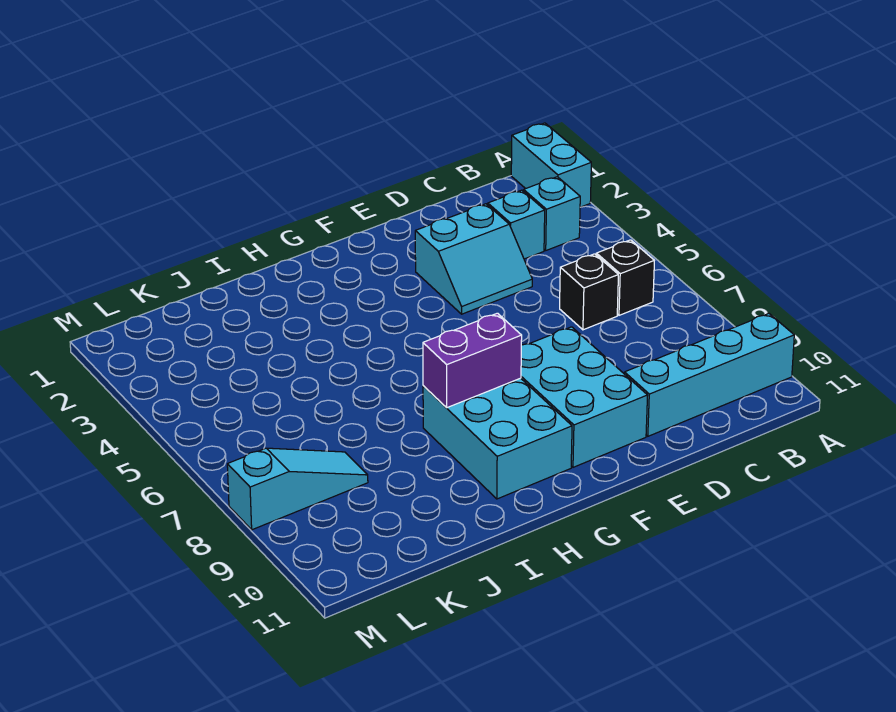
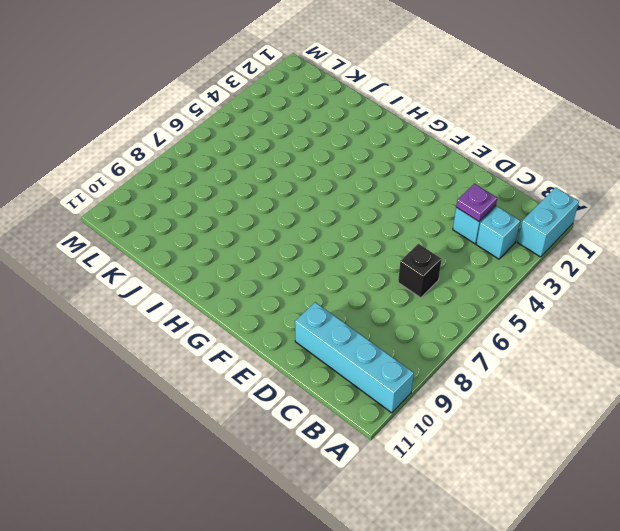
purple 1x1 plate [456,184,497,221] -> none
none -> black 1x1 brick [596,240,654,315]
none -> cyan 2x2 slope [415,204,532,314]

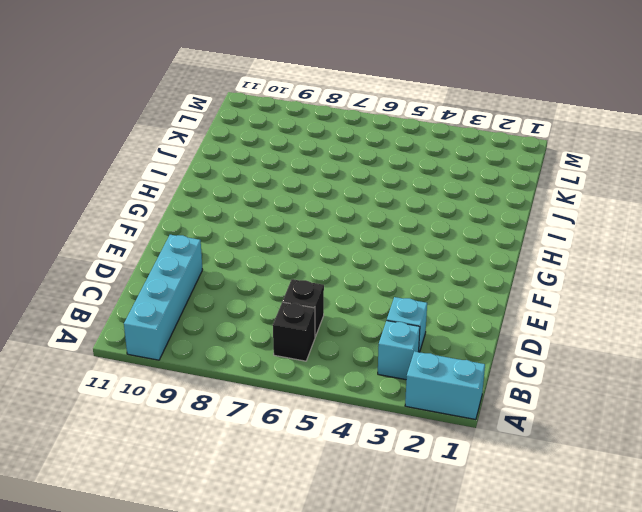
none -> cyan 2x2 slope [415,204,532,314]
none -> cyan 2x3 brick [521,327,648,467]

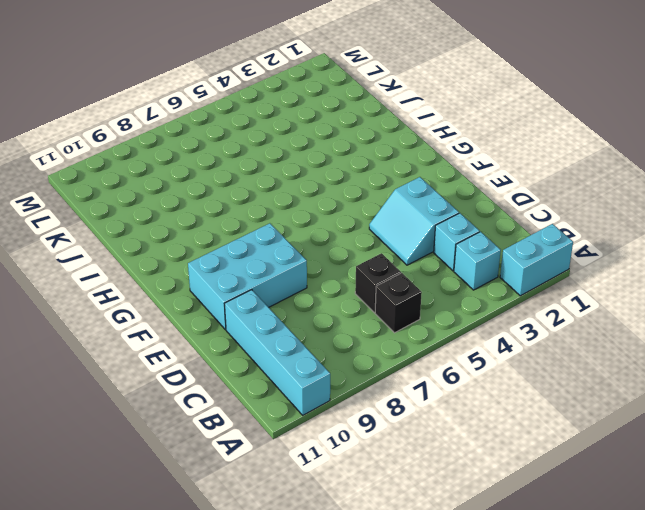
none -> cyan 2x3 brick [423,378,572,499]
none -> cyan 1x3 slope [227,448,368,530]

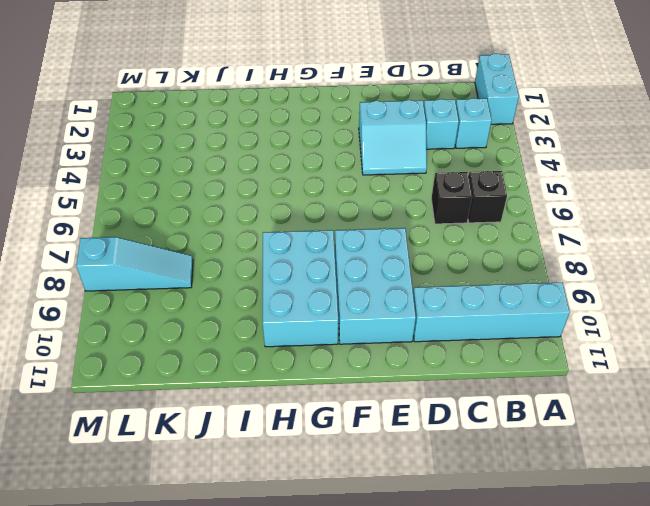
none -> purple 1x2 brick [423,313,522,408]

